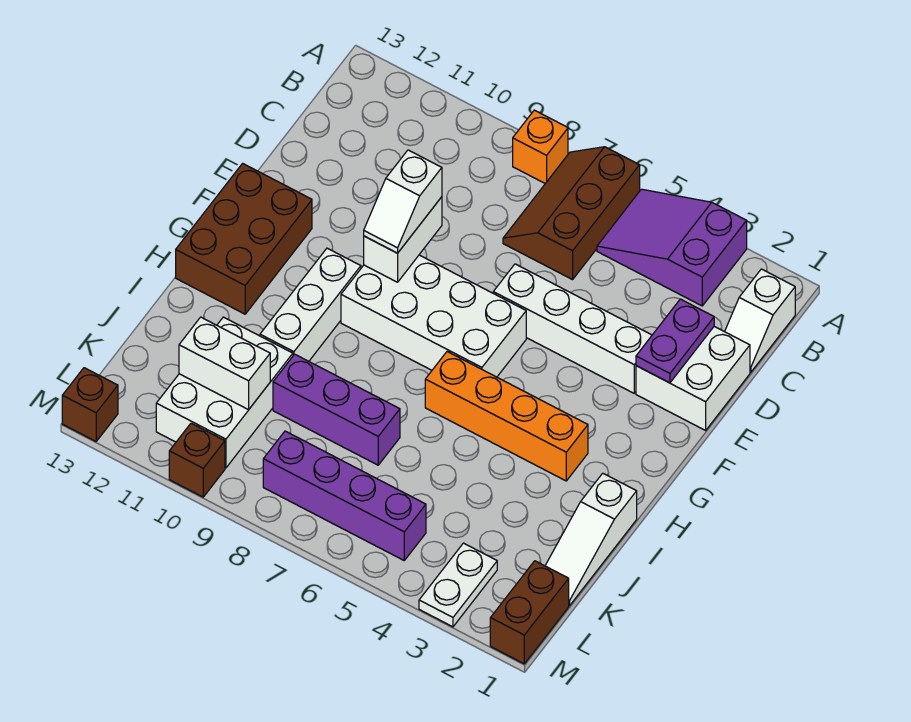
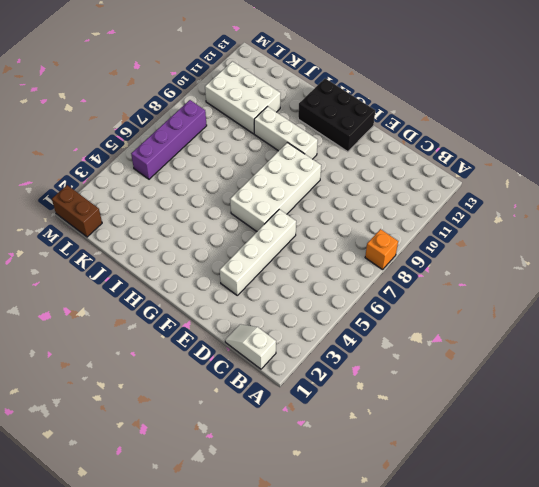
black 2x3 brick [298,78,375,152] -> brown 2x3 brick [176,163,312,314]
none -> purple 2x3 slope [597,189,747,306]
none -> brown 2x3 slope [503,147,640,280]
none -> white 2x2 brick [636,327,750,430]

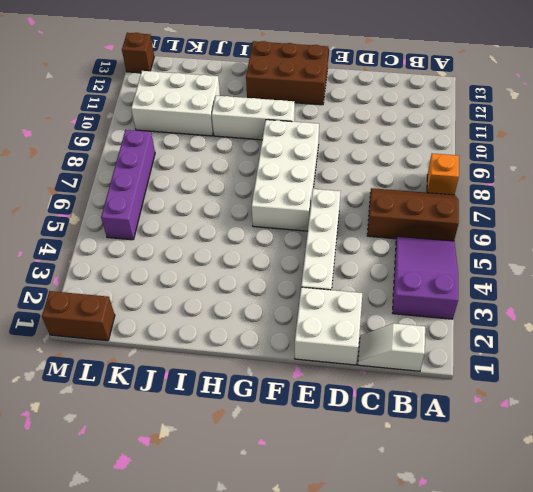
none -> orange 1x4 brick [425,352,588,481]
none -> white 1x3 slope [545,473,637,605]
none -> purple 1x3 brick [273,354,400,465]

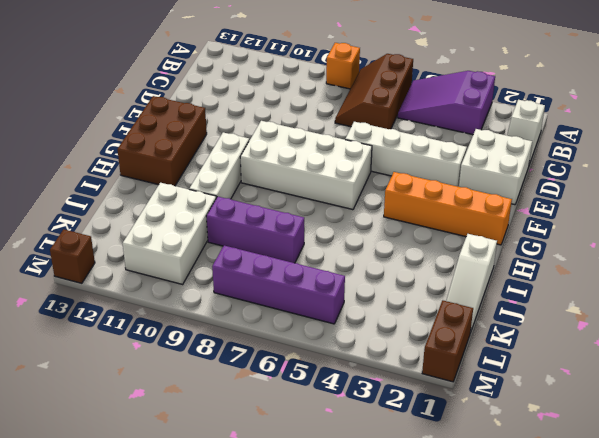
orange 1x4 brick [384,172,512,245] -> orange 1x4 brick moved to [425,352,588,481]
none -> white 1x2 plate [419,543,497,627]
none -> brown 1x1 brick [169,423,225,497]
none -> purple 1x2 plate [636,299,714,383]

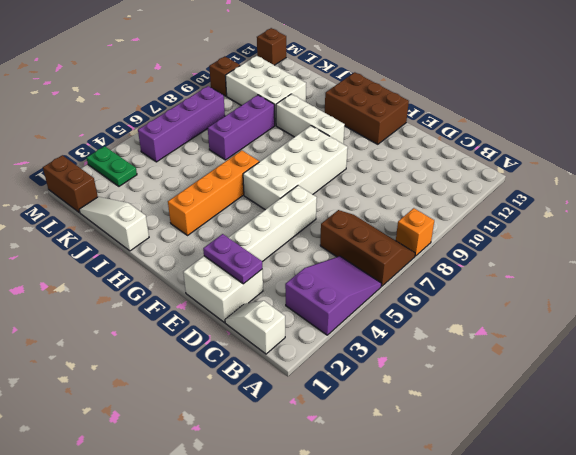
green 1x2 plate [87,146,137,186] -> white 1x2 plate [419,543,497,627]
none -> white 1x2 brick [364,197,442,282]
none -> white 1x2 brick [179,317,270,410]
none -> white 1x2 slope [364,150,442,253]

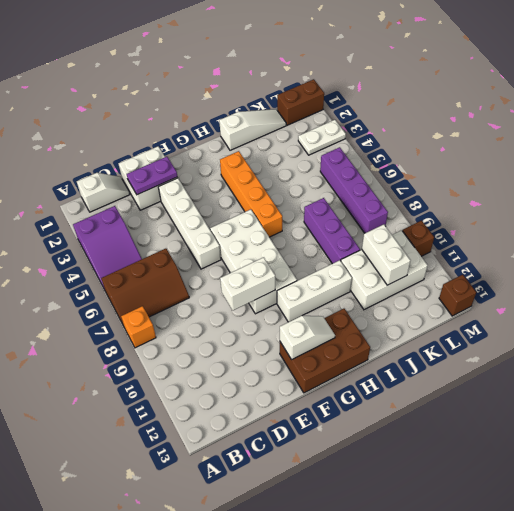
white 1x2 slope [280,316,335,360] -> white 1x2 slope moved to [364,150,442,253]

